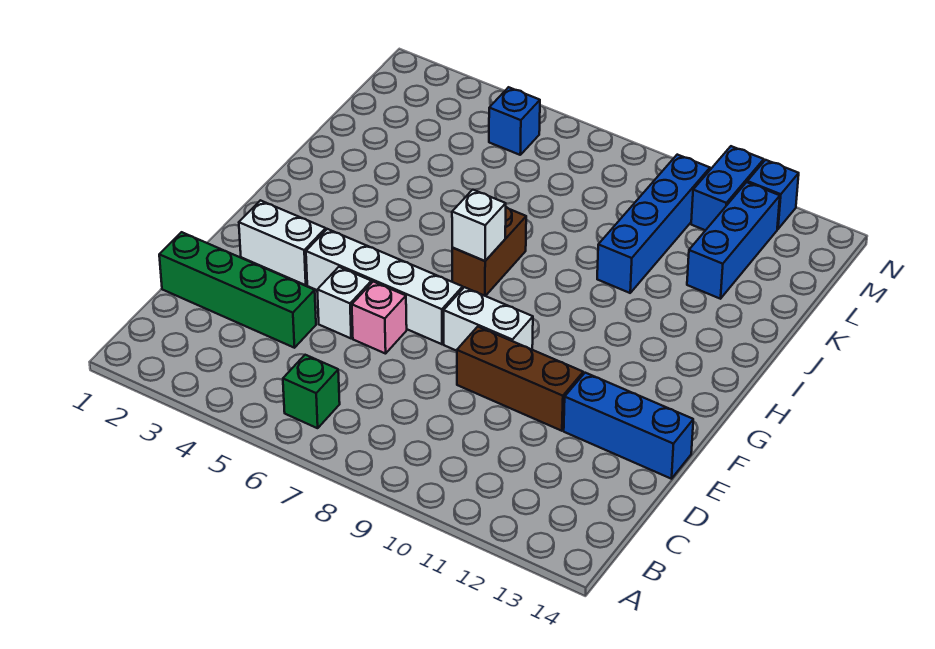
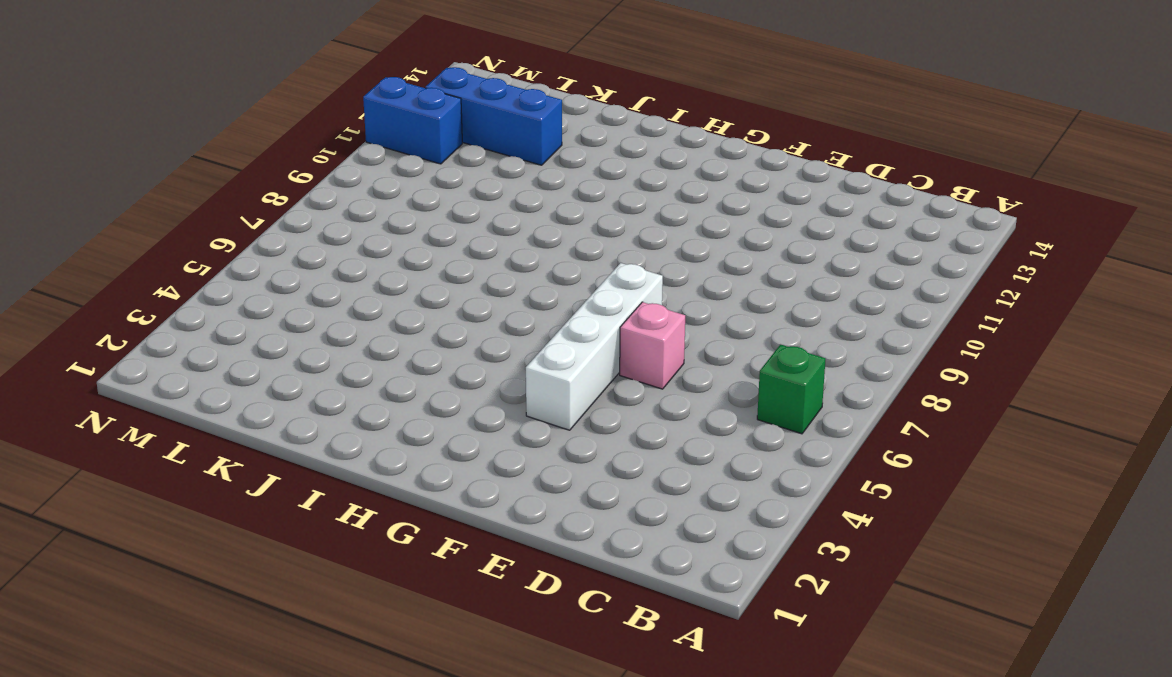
none -> green 1x4 brick [159,232,316,348]
none -> white 1x1 brick [317,267,372,338]
none -> brown 1x3 brick [457,327,583,431]

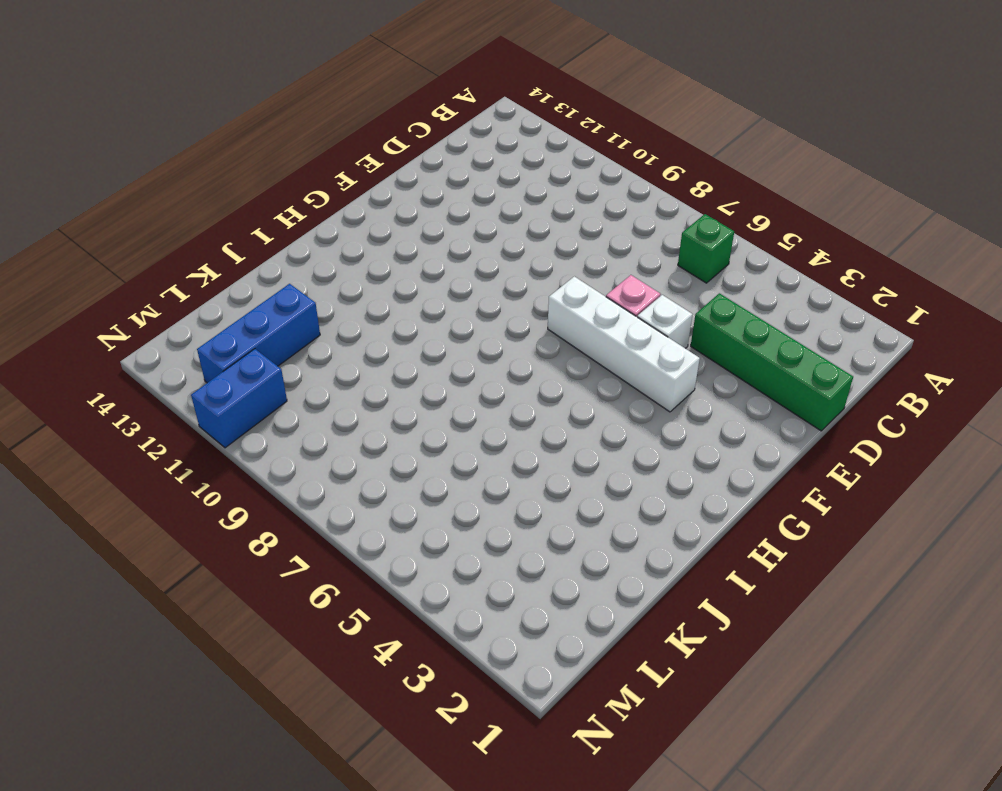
none -> brown 1x3 brick [457,327,583,431]
none -> blue 1x3 brick [564,373,693,479]
none -> white 1x2 brick [239,200,326,285]

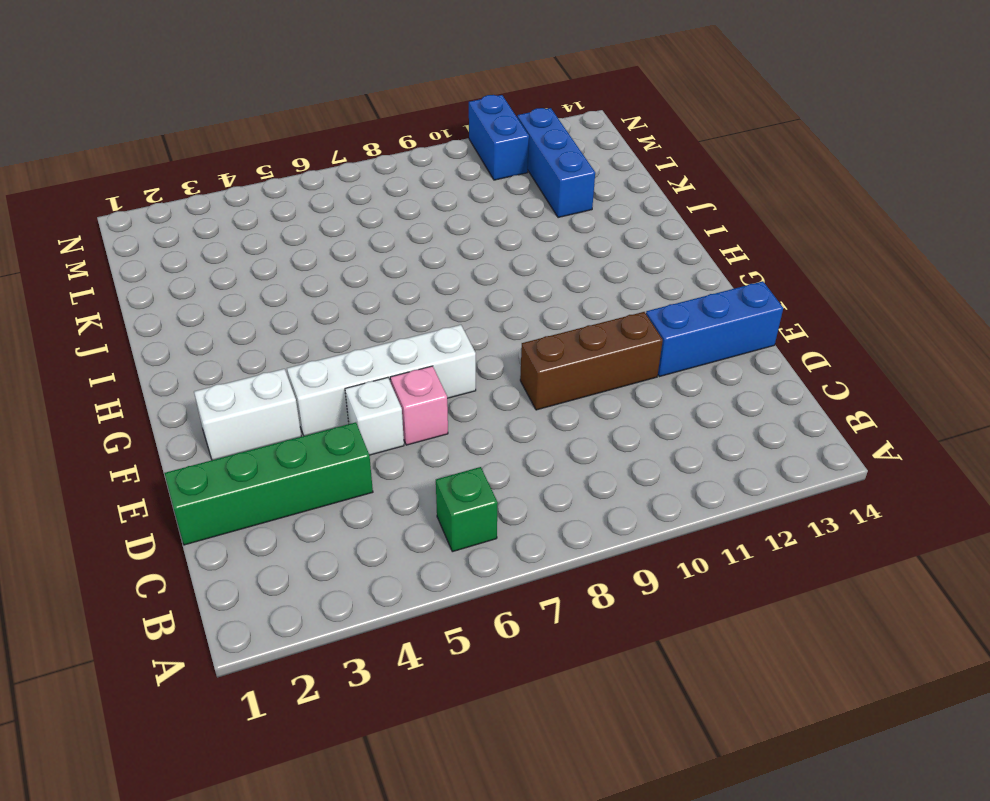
none -> white 1x2 brick [444,287,533,351]
none -> brown 1x2 brick [452,207,526,296]
none -> blue 1x4 brick [597,155,710,293]

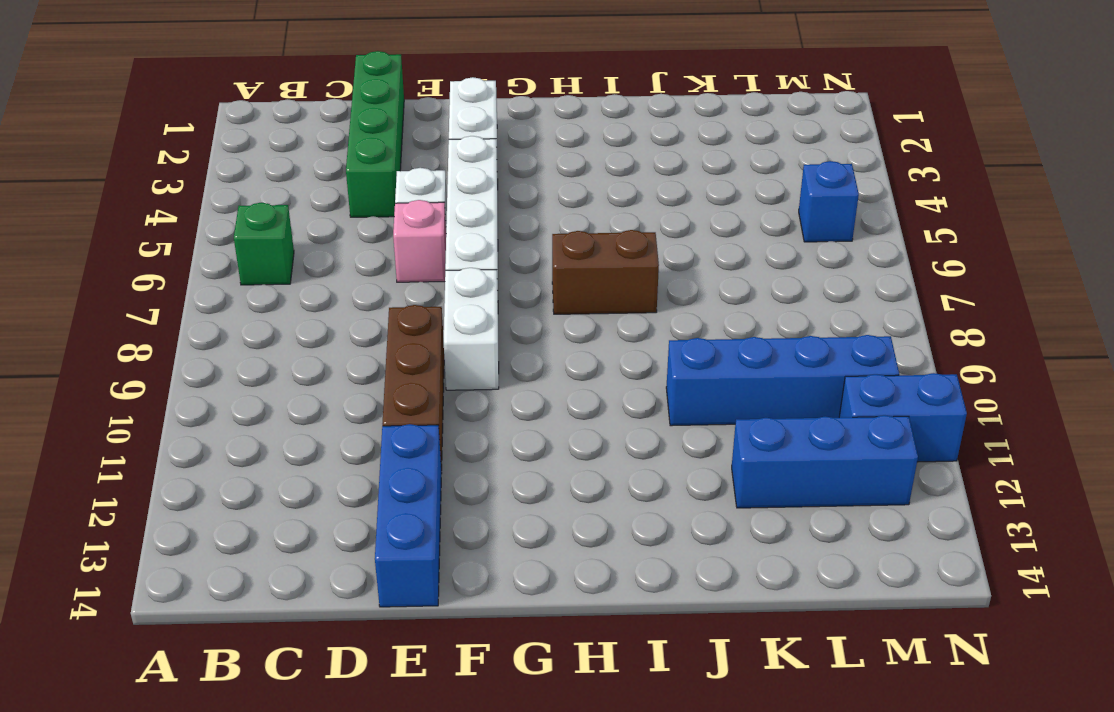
none -> blue 1x1 brick [747,160,799,229]
none -> white 1x1 brick [452,190,506,261]

